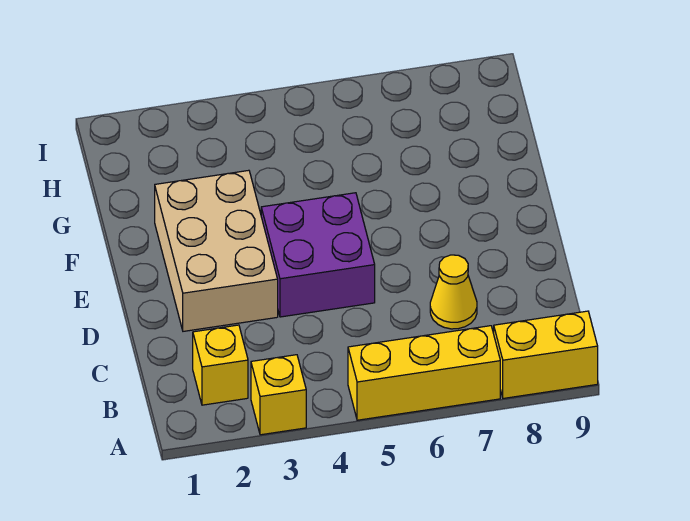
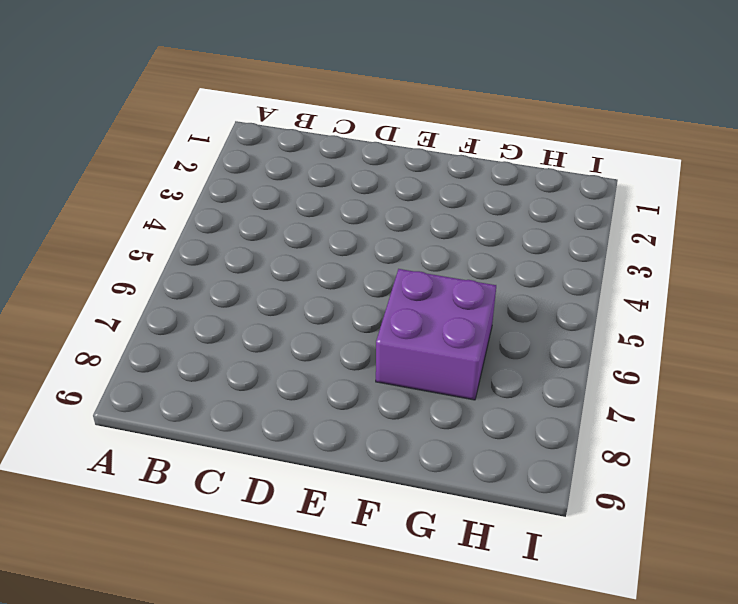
purple 2x2 brick [376,269,496,400] -> purple 2x2 brick moved to [261,193,375,317]
none -> yellow 1x1 brick [251,355,306,435]
none -> yellow 1x3 brick [348,326,500,420]

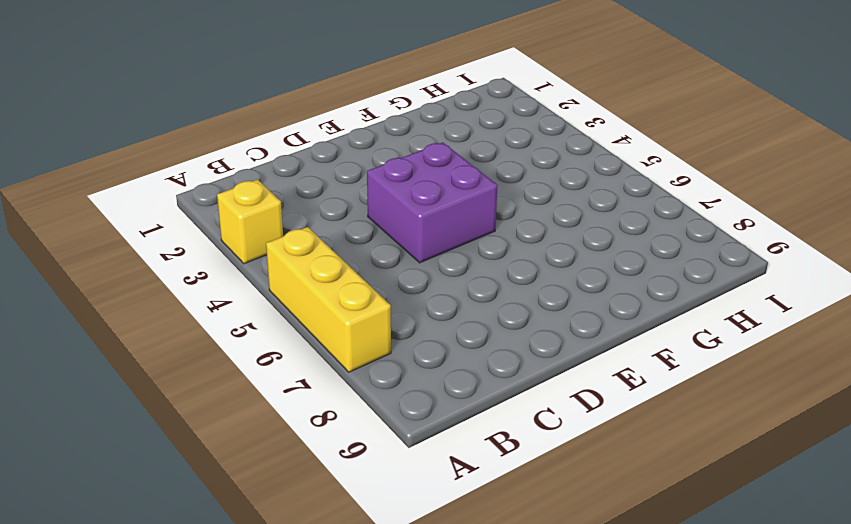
none -> yellow 1x2 brick [494,311,598,398]
none -> yellow 1x1 brick [193,325,248,405]

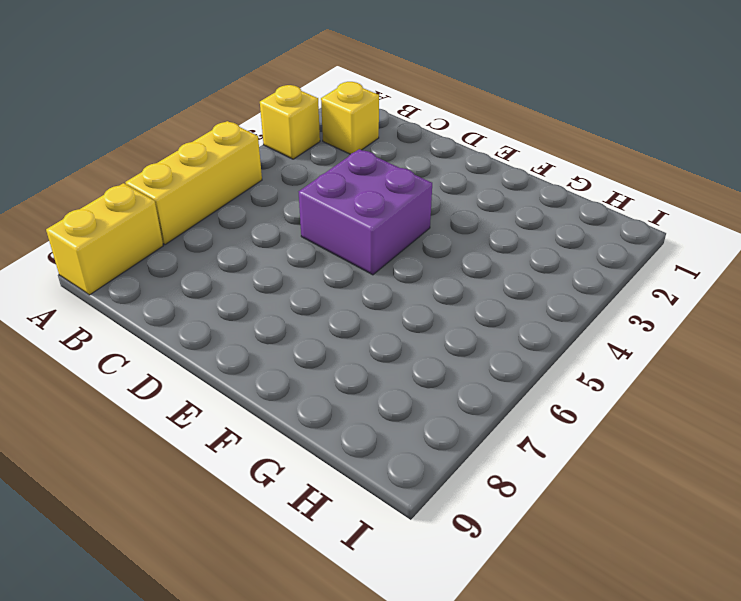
none -> yellow 1x1 cone [430,255,477,329]
none -> tan 2x3 brick [155,170,278,331]

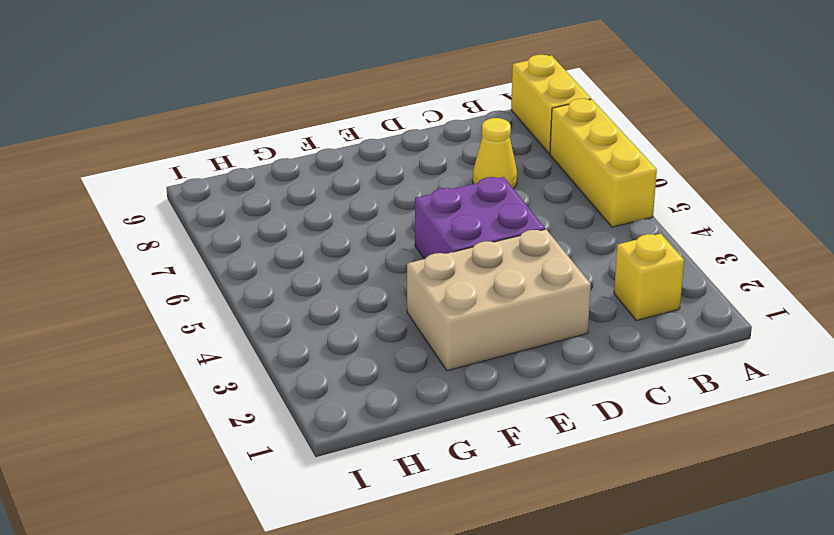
none -> yellow 1x1 brick [251,355,306,435]

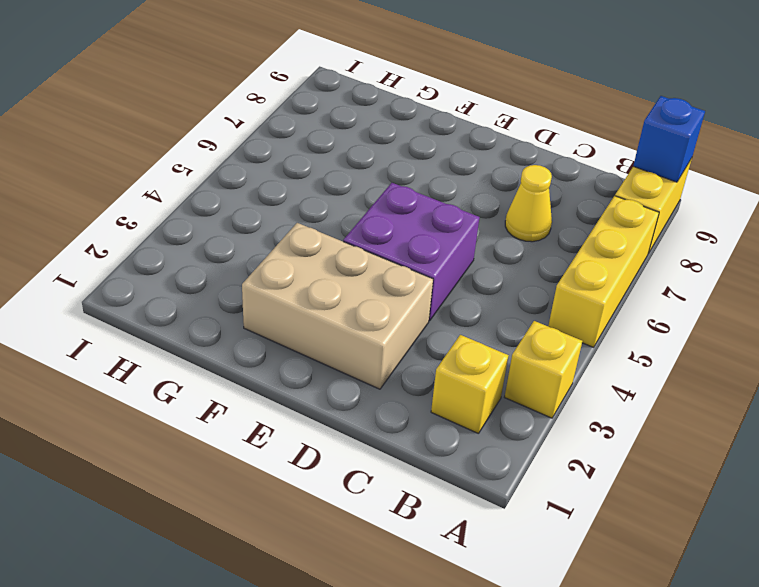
blue 1x1 brick [633,96,705,182] -> none

